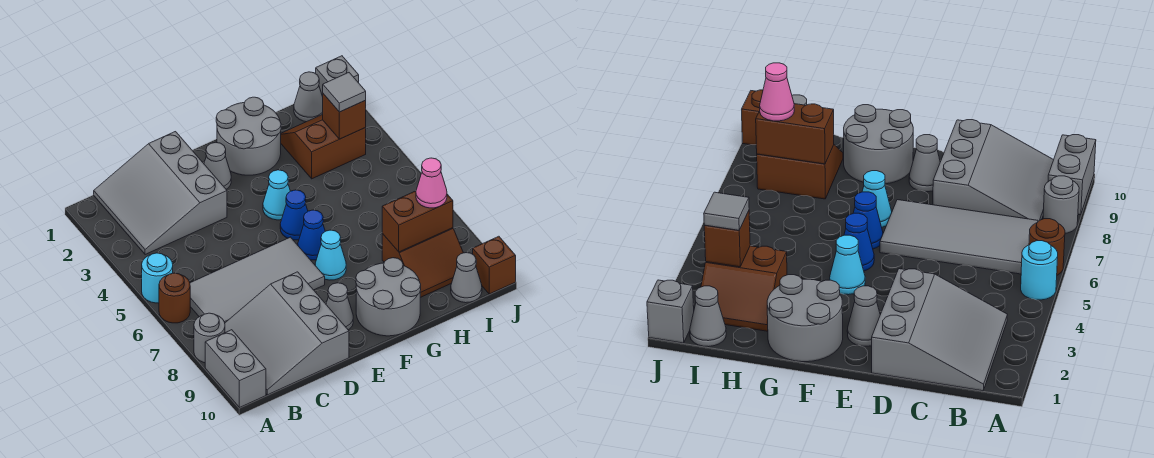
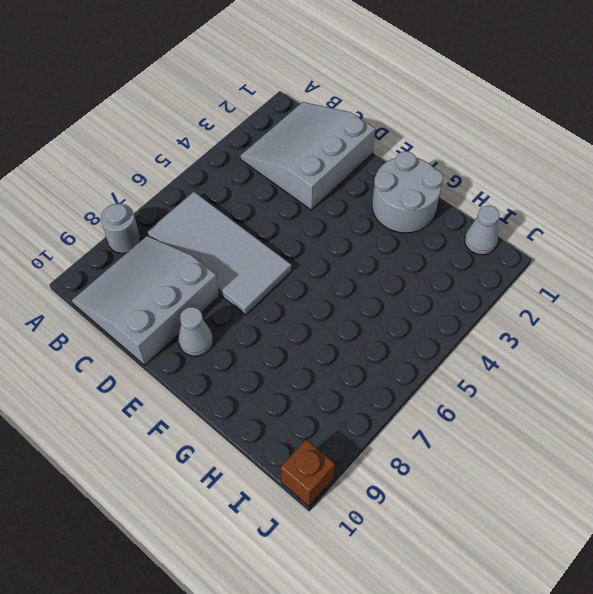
none -> cyan 1x1 round brick [142,253,173,303]
none -> brown 1x1 round brick [159,273,190,323]
none -> grey 1x2 brick [205,330,266,408]

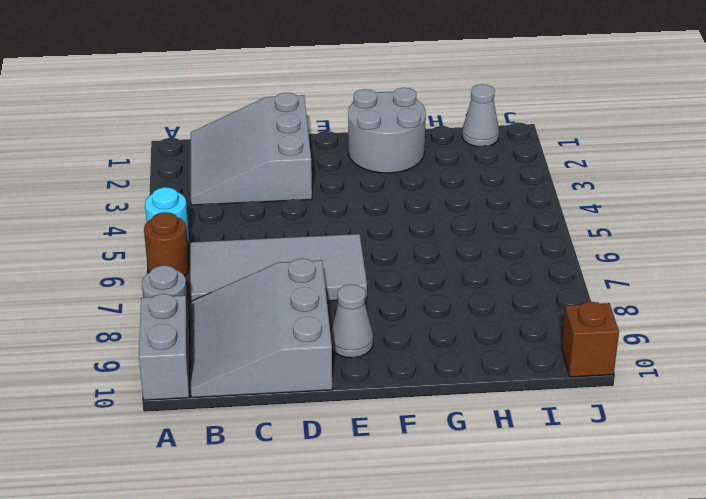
none -> grey 1x1 cone [204,142,231,189]
none -> cyan 1x1 cone [263,170,290,220]
none -> blue 1x1 cone [280,190,308,240]

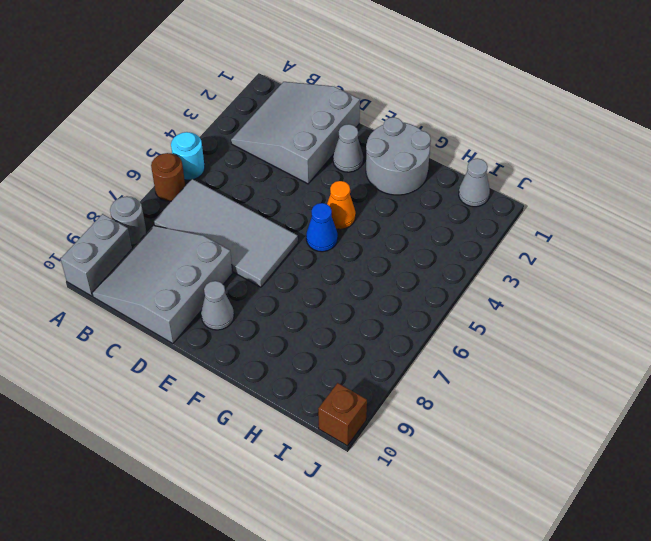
orange 1x1 cone [327,181,356,229] -> cyan 1x1 cone [263,170,290,220]
none -> blue 1x1 cone [298,210,325,260]
none -> cyan 1x1 cone [315,230,346,280]
none -> grey 2x2 round brick [356,258,421,336]

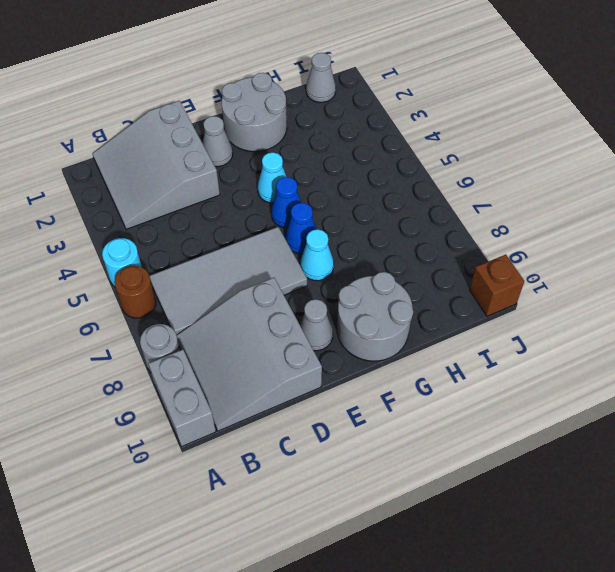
none -> brown 2x2 slope [281,114,366,179]
none -> brown 2x2 slope [382,228,463,297]
none -> grey 1x1 cone [451,253,482,303]

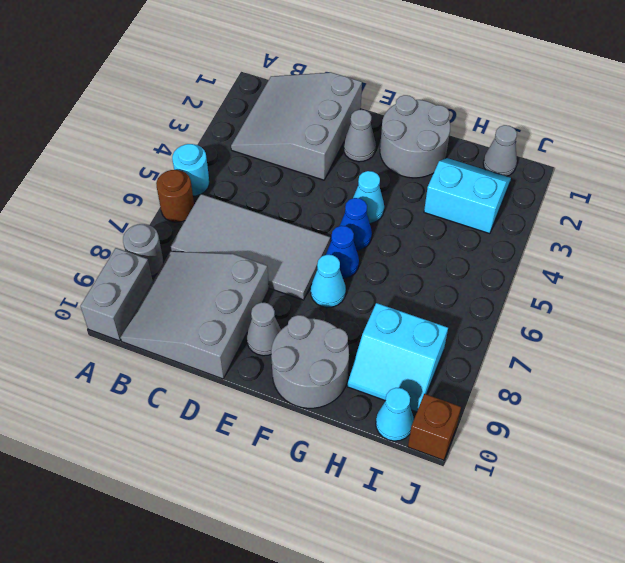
cyan 2x2 slope [424,158,511,234] -> brown 2x2 slope [281,114,366,179]
cyan 2x2 slope [348,303,448,412] -> brown 2x2 slope [382,228,463,297]
cyan 1x1 cone [376,388,414,441] -> grey 1x1 cone [451,253,482,303]
none -> grey 1x1 brick [316,56,359,96]
none -> brown 1x2 brick [382,191,453,252]
none -> brown 1x1 brick [323,94,366,139]

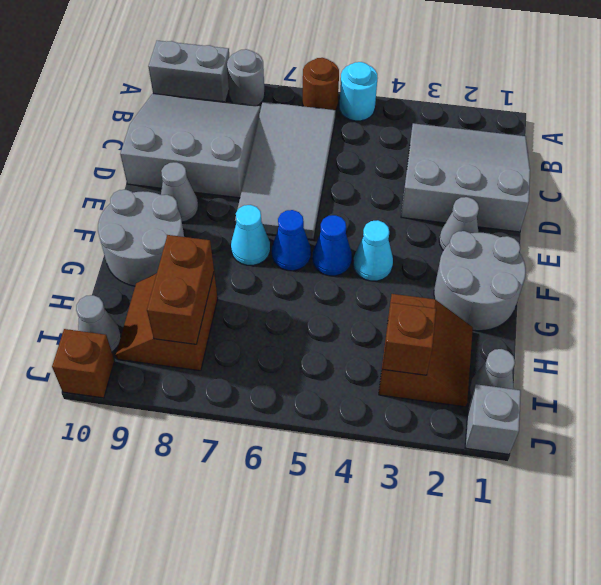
none -> grey 1x1 tile [323,73,366,112]
none -> pink 1x1 cone [416,158,447,208]

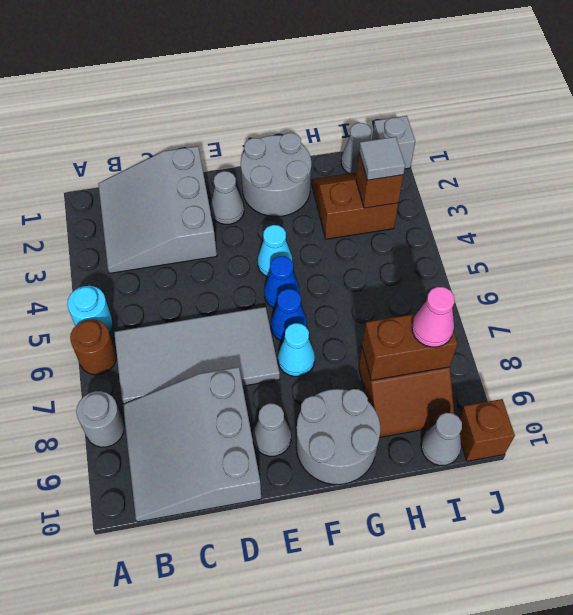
none -> grey 1x2 brick [205,330,266,408]

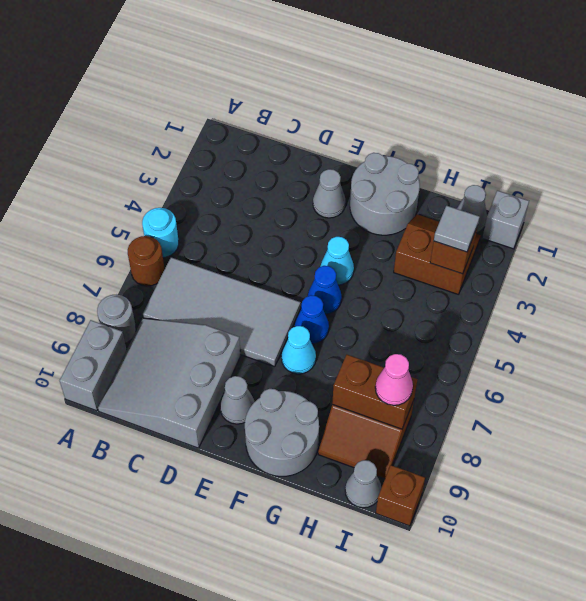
none -> grey 3x3 slope [94,132,227,255]

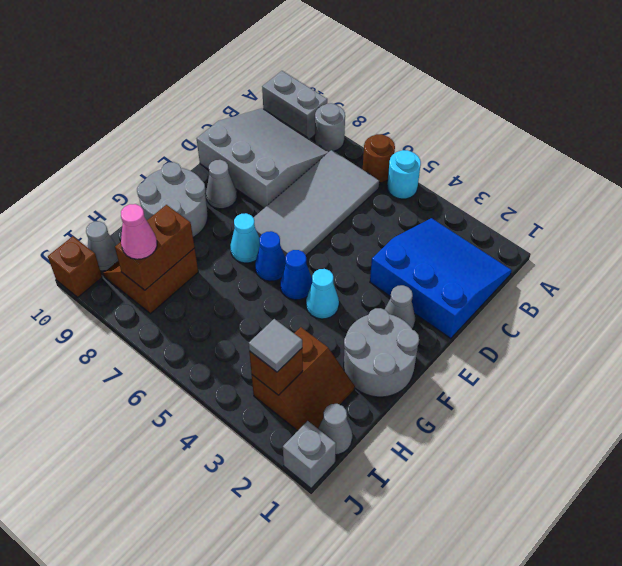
blue 3x3 slope [370,218,512,339] -> grey 3x3 slope [94,132,227,255]

